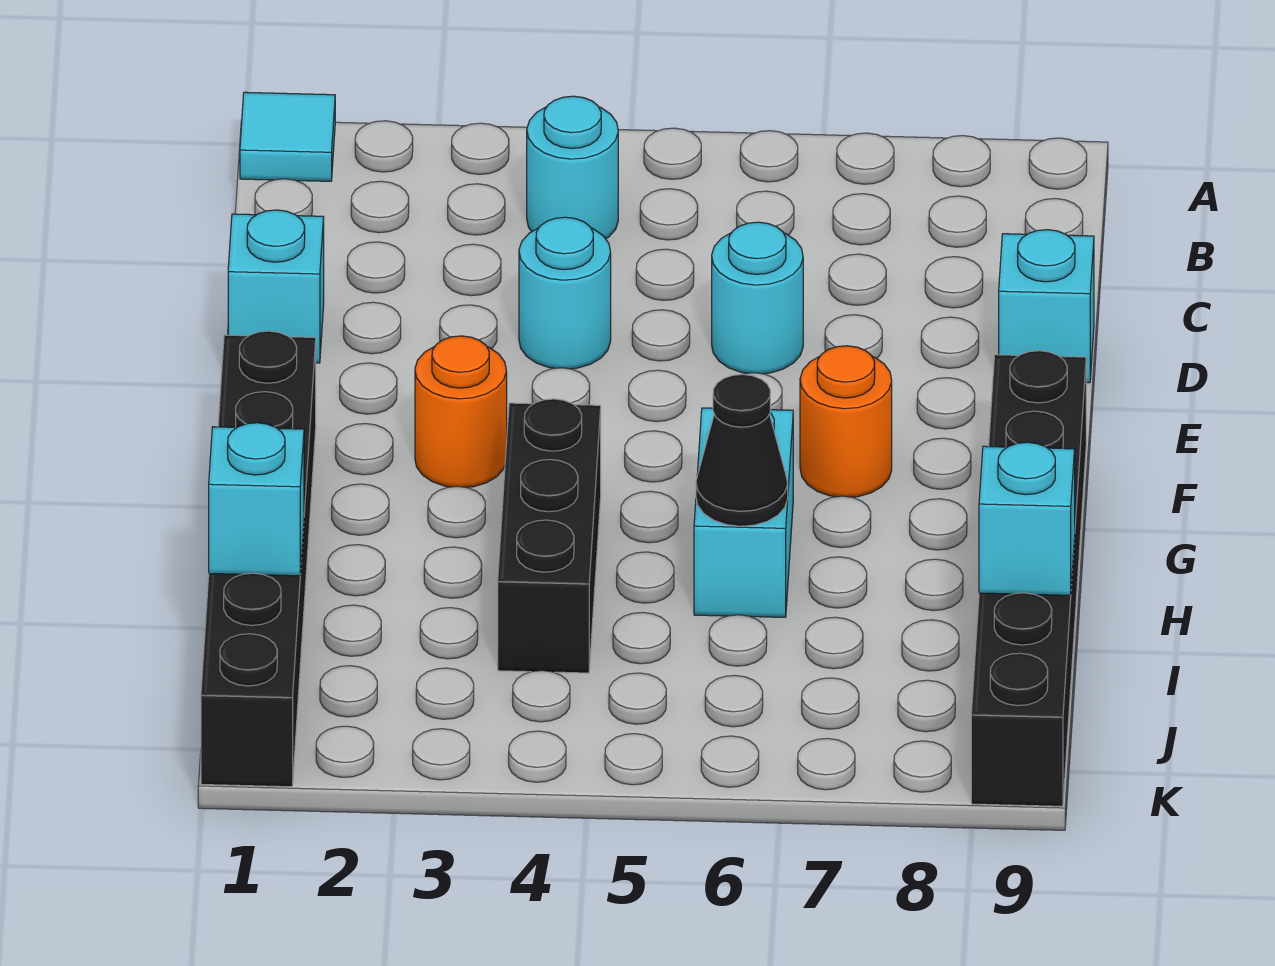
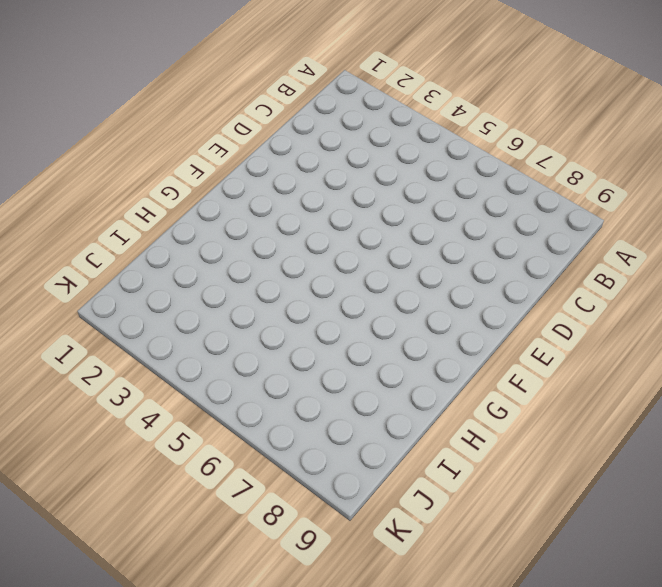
none -> cyan 1x1 tile [240,92,335,181]
none -> cyan 1x1 round brick [527,96,618,239]
none -> cyan 1x1 brick [228,210,324,363]

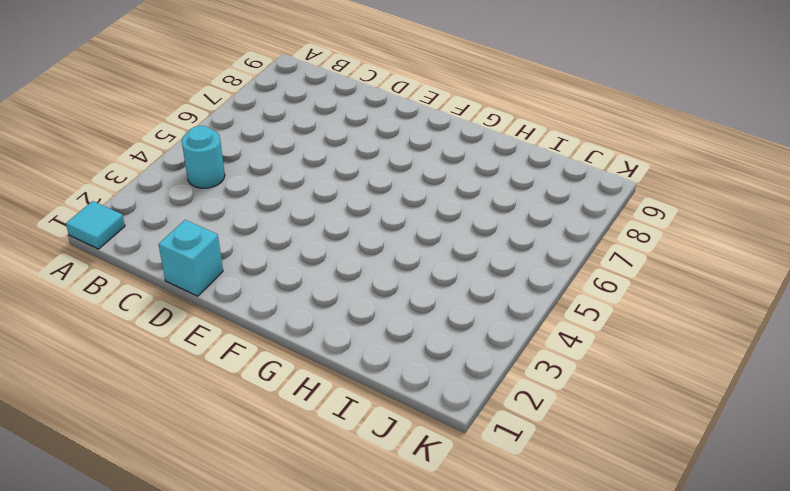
none -> cyan 1x1 round brick [519,217,611,369]
none -> cyan 1x1 round brick [712,222,803,374]
none -> cyan 1x1 brick [999,230,1094,383]

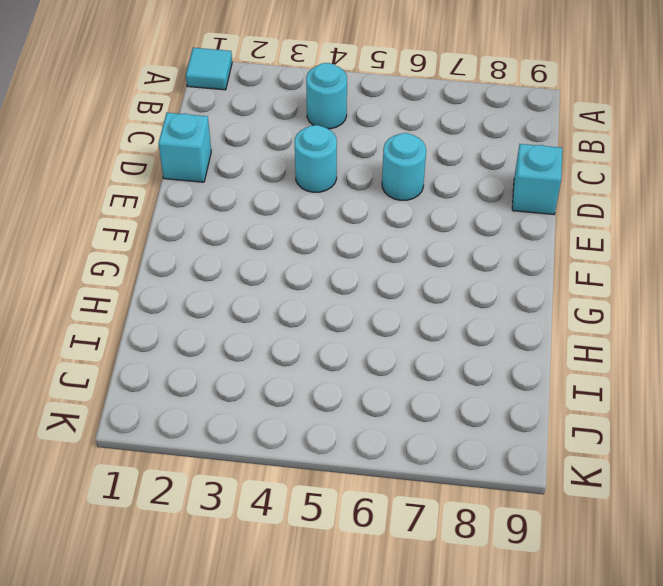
none -> black 1x6 brick [201,331,316,787]
none -> orange 1x1 round brick [415,336,507,487]
none -> orange 1x1 round brick [800,346,892,497]

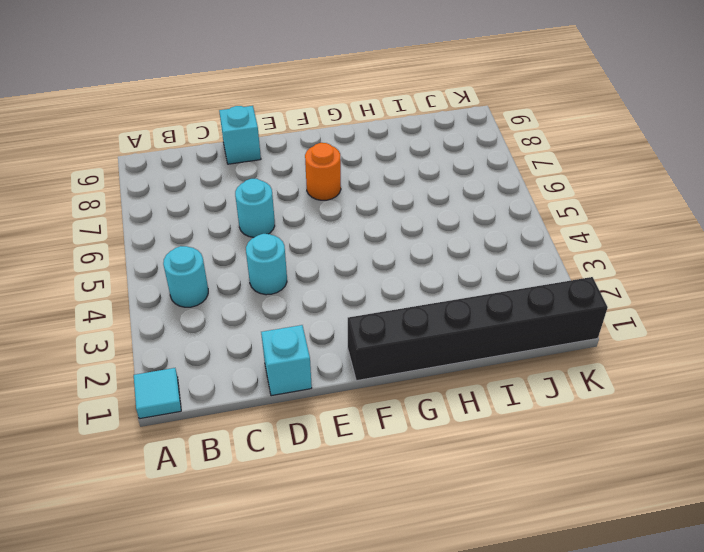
none -> orange 1x1 round brick [415,336,507,487]
none -> black 1x6 brick [971,351,1086,806]
none -> black 1x3 brick [498,399,601,673]

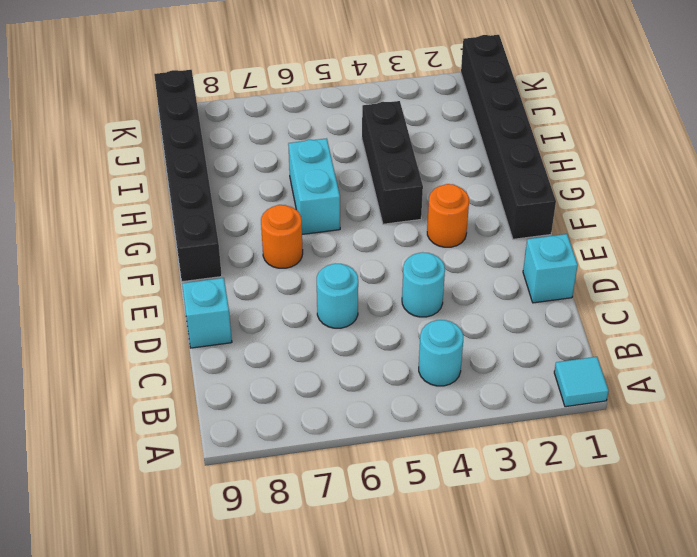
none -> black 1x1 cone [696,374,788,526]
none -> cyan 1x1 brick [209,423,304,576]
none -> cyan 1x1 brick [979,442,1075,595]

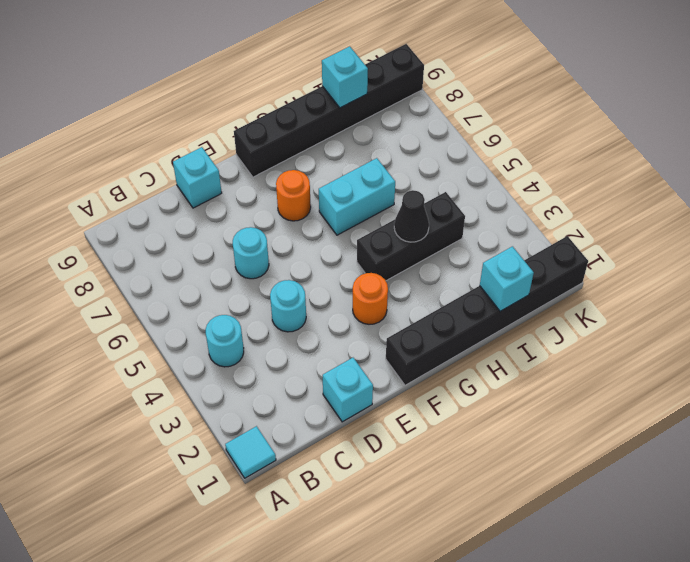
black 1x1 cone [394,190,429,242] -> black 1x1 cone moved to [696,374,788,526]

